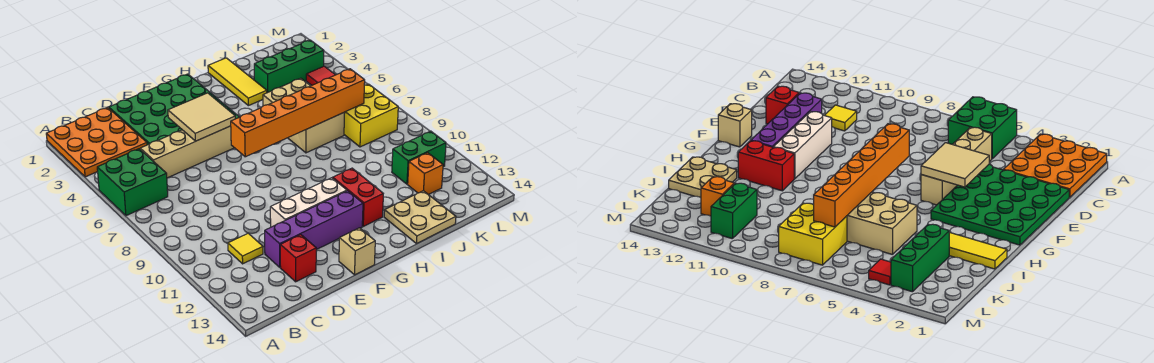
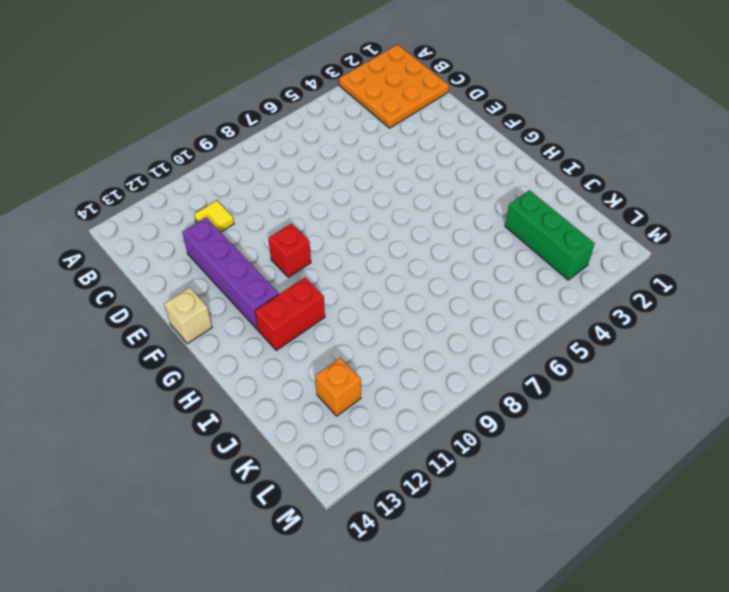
red 1x1 brick [268,223,311,277] -> red 1x1 brick moved to [280,235,316,282]
none -> green 2x2 brick [97,149,168,216]
none -> tan 1x4 brick [140,126,234,178]
none -> green 4x4 plate [109,74,239,145]

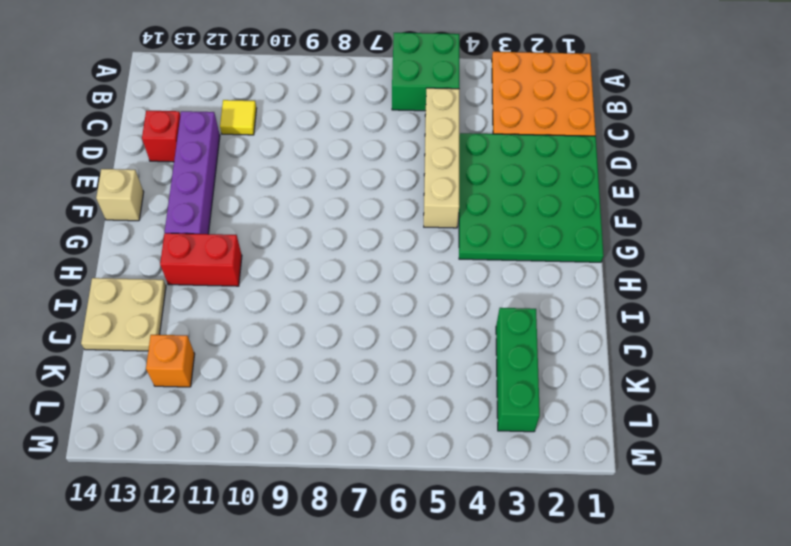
none -> white 1x3 brick [270,178,347,227]
none -> yellow 1x3 tile [208,58,267,106]
none -> tan 2x3 brick [263,78,345,153]

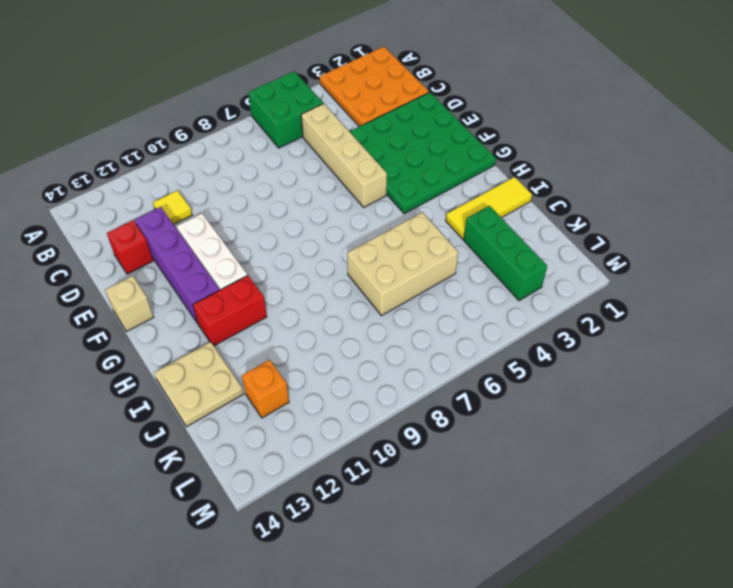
none -> yellow 2x2 brick [344,84,398,147]
none -> green 1x2 brick [392,131,446,184]
none -> red 1x1 tile [306,66,335,85]

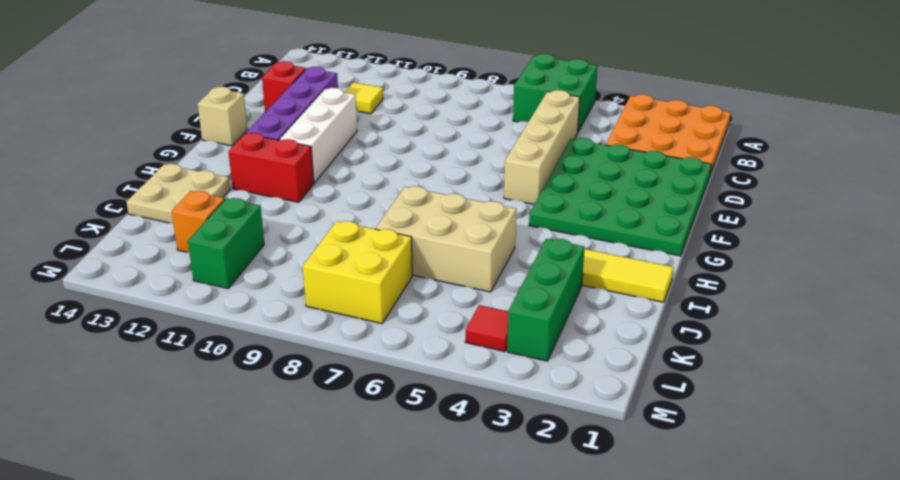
none -> tan 2x2 tile [168,93,235,141]
none -> orange 1x6 brick [231,69,365,157]

